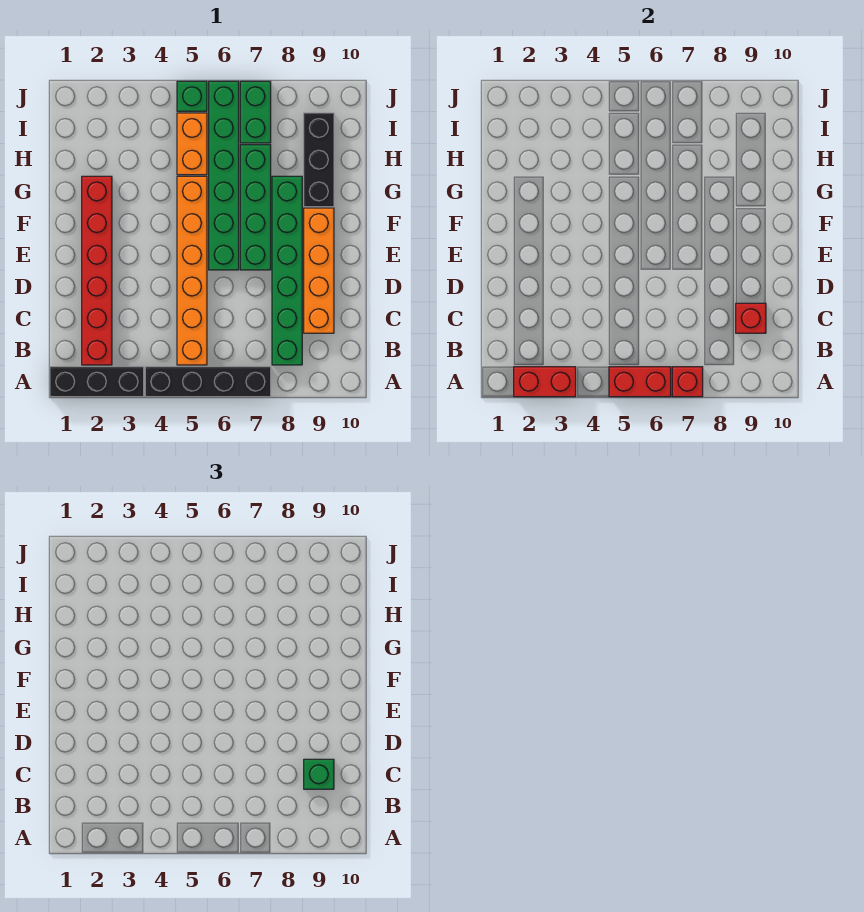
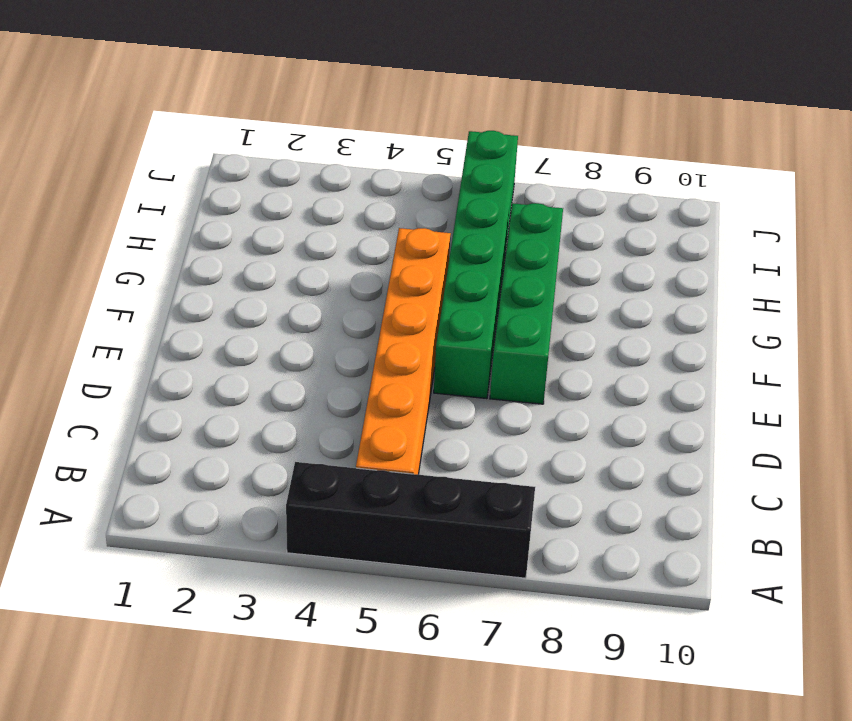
none -> black 1x3 brick [50,367,144,397]
none -> red 1x6 brick [82,176,112,365]
none -> green 1x6 brick [272,176,302,365]

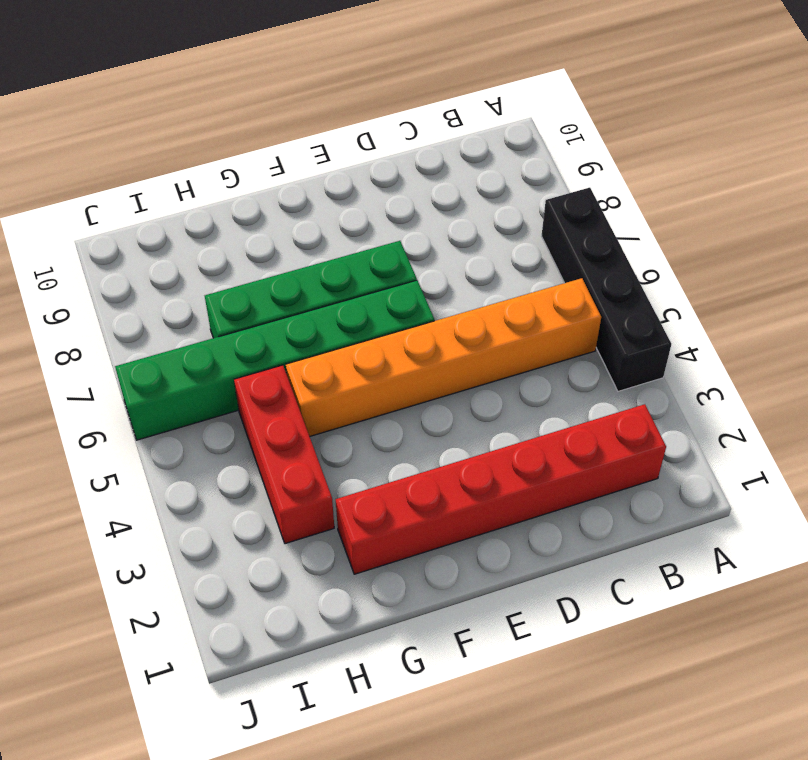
red 1x3 brick [234,365,334,544] -> orange 1x2 brick [177,113,207,175]
none -> black 1x3 brick [50,367,144,397]
none -> green 1x6 brick [272,176,302,365]
none -> orange 1x4 brick [304,208,334,333]

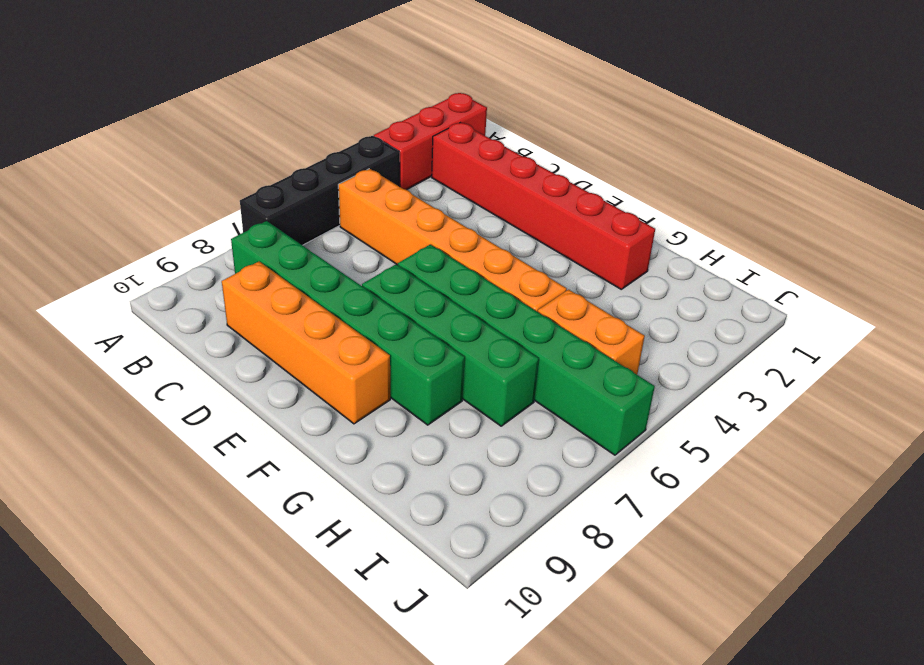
red 1x3 brick [374,93,487,190] -> black 1x3 brick [50,367,144,397]
none -> black 1x3 brick [304,113,334,207]
none -> green 1x2 brick [240,81,271,143]
none -> green 1x1 brick [177,81,207,111]

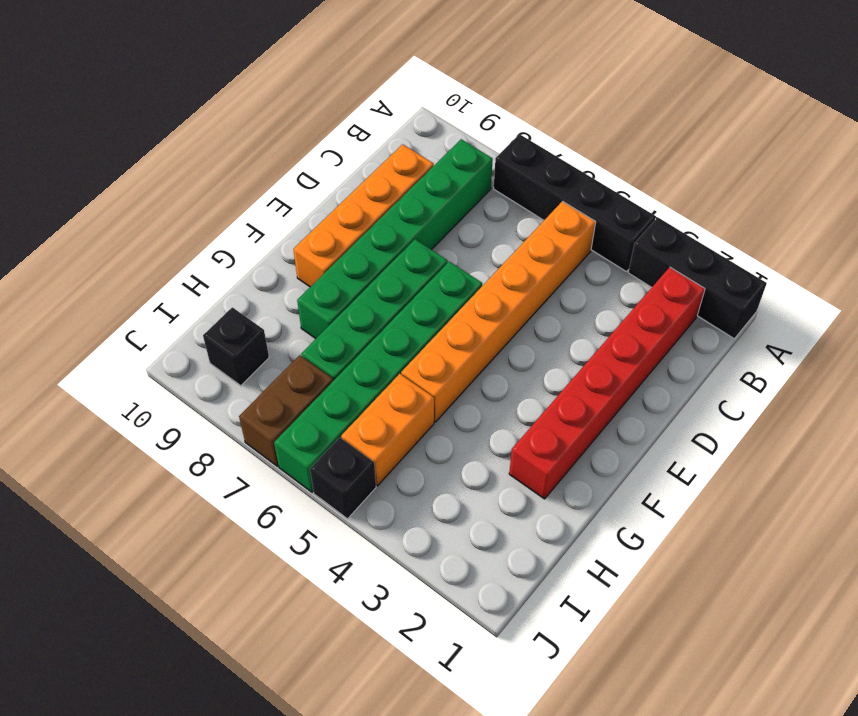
brown 1x2 brick [239,355,333,466] -> green 1x2 brick [240,81,271,143]
black 1x1 brick [203,307,269,386] -> black 1x3 brick [304,113,334,207]
black 1x1 brick [310,437,376,519] -> green 1x1 brick [177,81,207,111]
none -> red 1x2 brick [514,367,576,397]
none -> red 1x2 brick [609,367,671,397]
none -> red 1x1 brick [672,367,703,397]

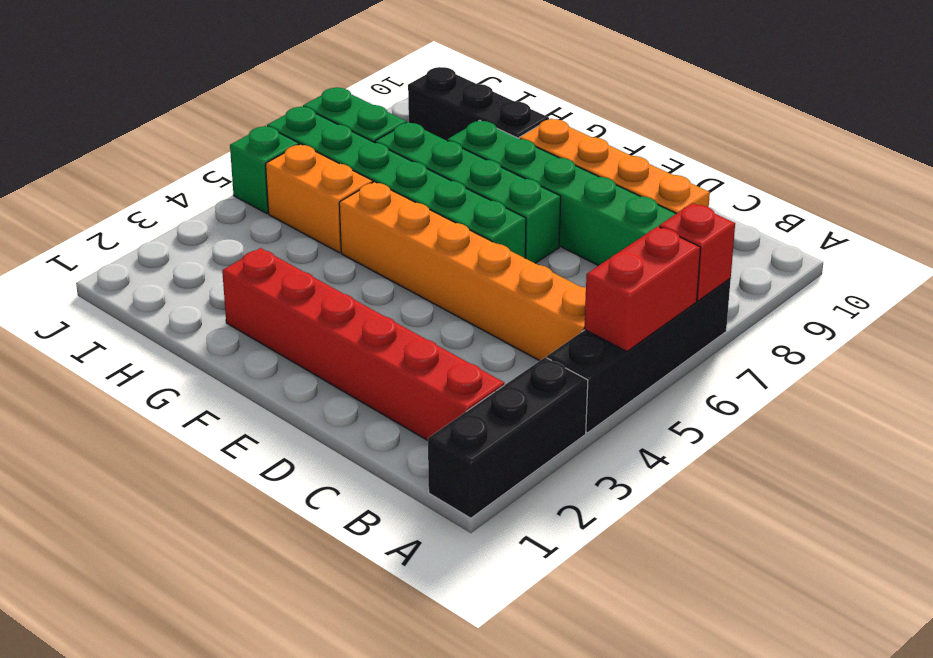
none -> red 1x2 brick [514,367,576,397]
none -> red 1x1 brick [736,303,766,333]
none -> green 1x1 brick [304,759,334,789]

